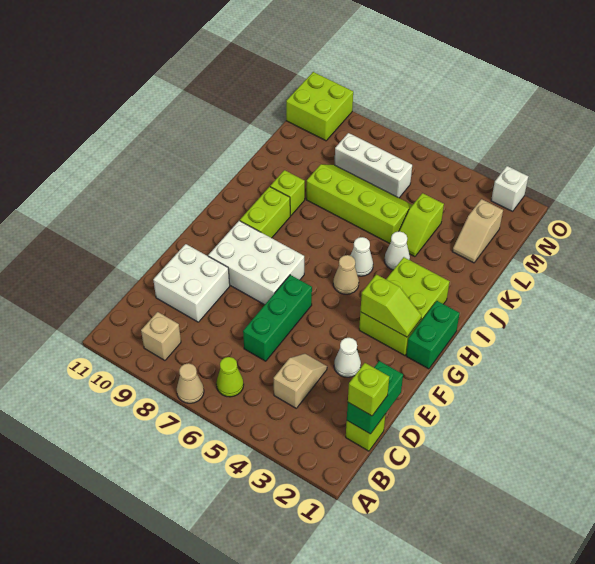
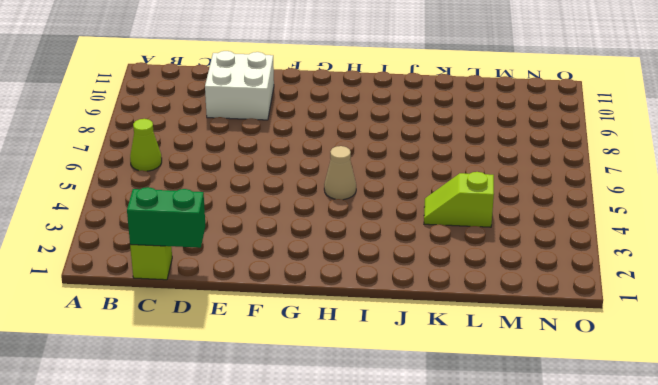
none -> tan 1x1 cone [177,363,204,403]
none -> tan 1x1 brick [141,312,181,360]
none -> tan 1x2 slope [274,354,327,408]

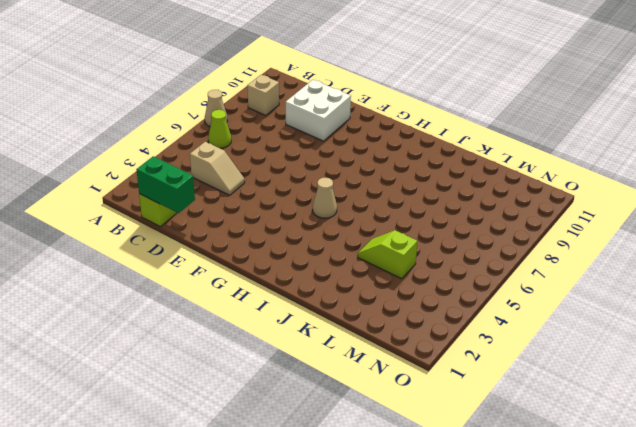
none -> green 1x3 brick [243,275,312,361]
none -> white 1x1 cone [334,338,361,377]
none -> white 2x3 brick [208,221,304,305]

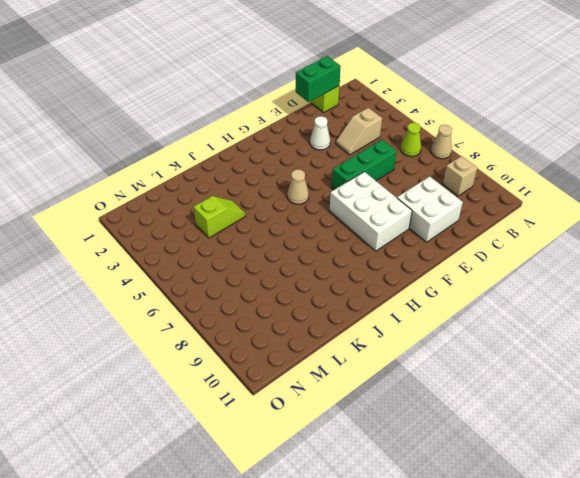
none -> green 1x2 brick [406,301,460,369]
none -> lime 2x3 brick [359,257,450,356]
none -> lime 1x2 brick [240,187,290,238]

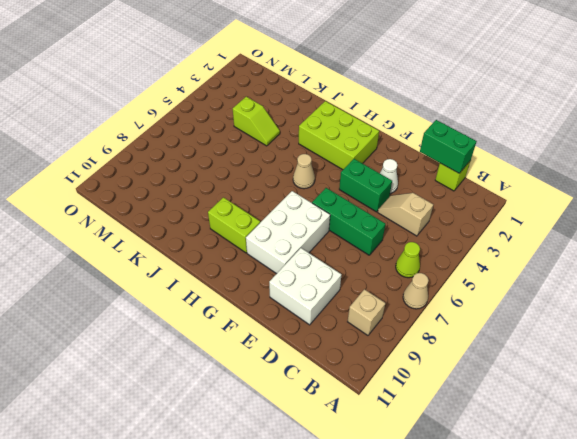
green 1x2 brick [339,159,392,212] -> green 1x2 brick moved to [406,301,460,369]
none -> white 1x1 cone [350,237,373,276]
none -> white 1x1 cone [384,231,410,270]
none -> lime 1x1 brick [270,170,305,216]

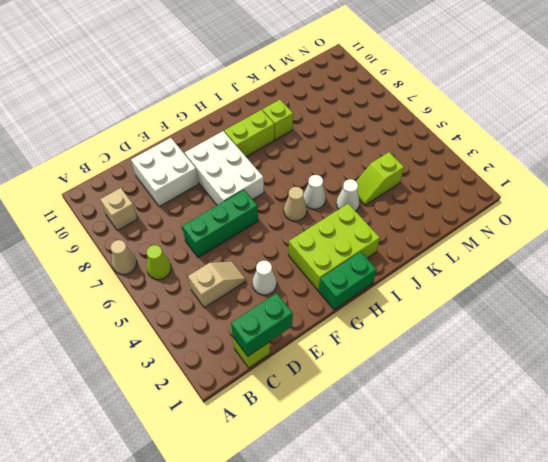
none -> lime 2x4 slope [306,164,412,244]
none -> tan 1x2 slope [452,199,503,263]
none -> white 1x3 brick [335,133,412,198]

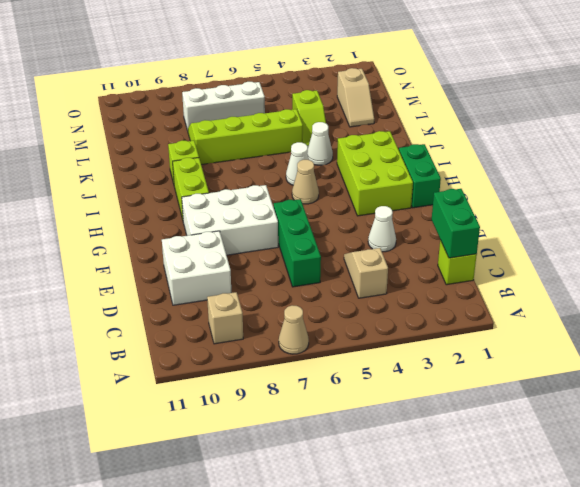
none -> lime 1x1 cone [216,357,244,397]
none -> lime 2x2 brick [286,72,353,141]
none -> white 1x1 brick [491,166,528,211]

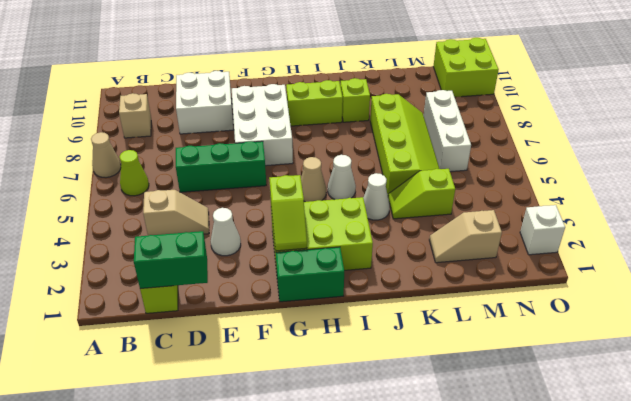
none -> lime 1x1 brick [348,363,389,416]

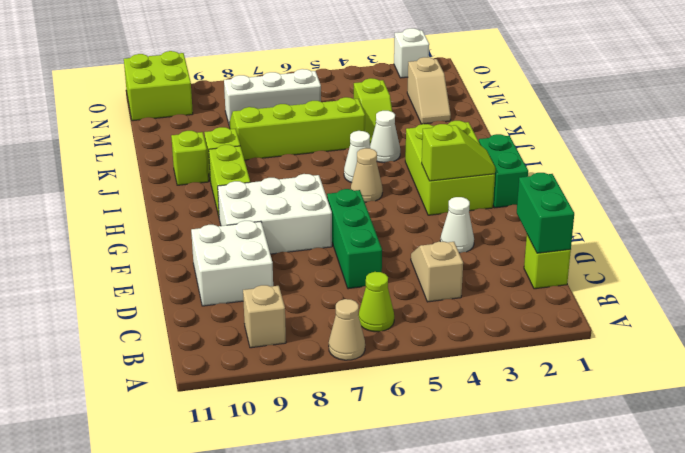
lime 1x1 brick [171,131,209,185] -> lime 1x1 brick moved to [348,363,389,416]

